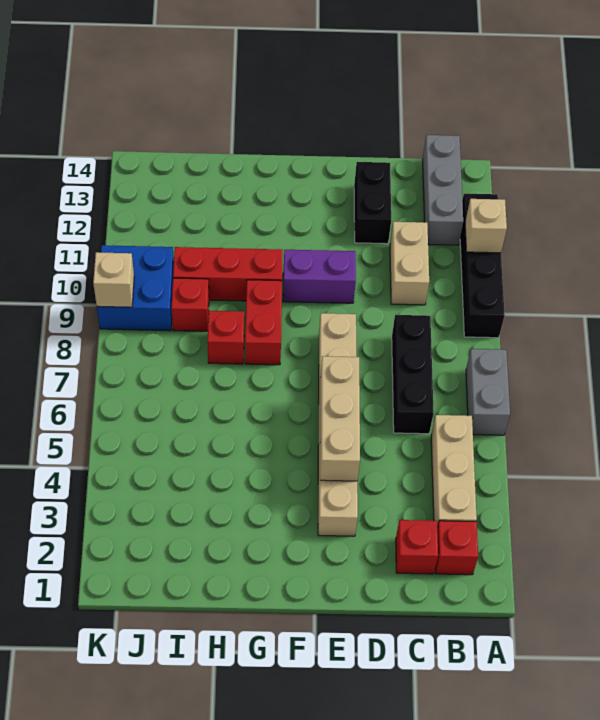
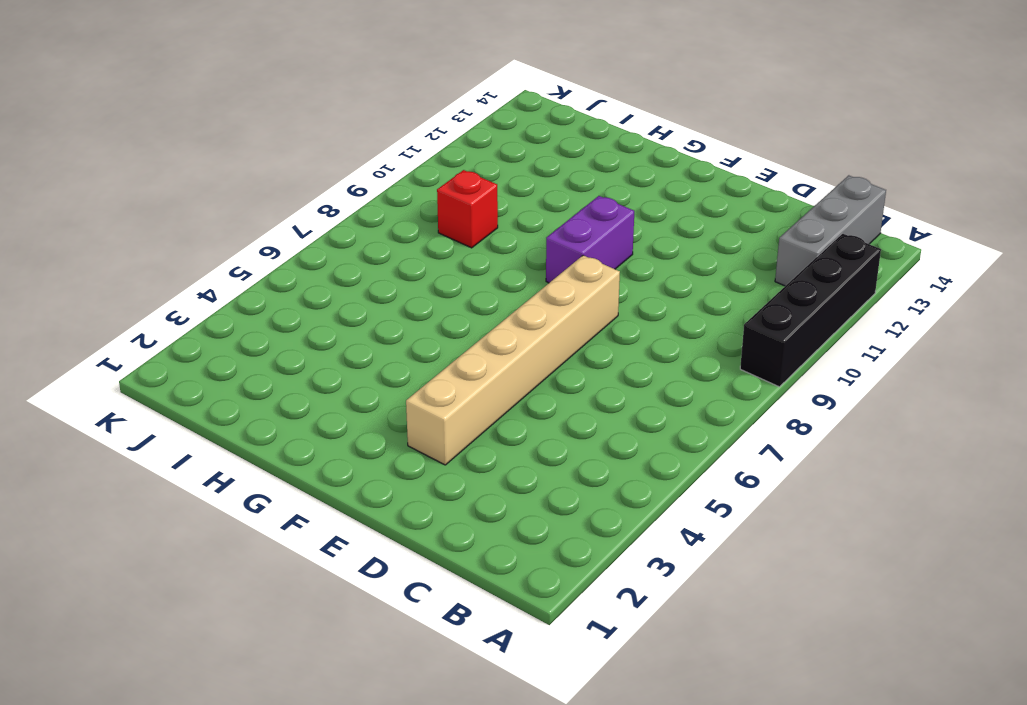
purple 1x2 brick [546,196,634,283] -> purple 1x2 brick turned to [283,250,356,303]
none -> grey 1x2 brick [466,349,510,435]
none -> red 1x1 brick [435,521,478,575]
none -> tan 1x3 brick [431,415,477,527]

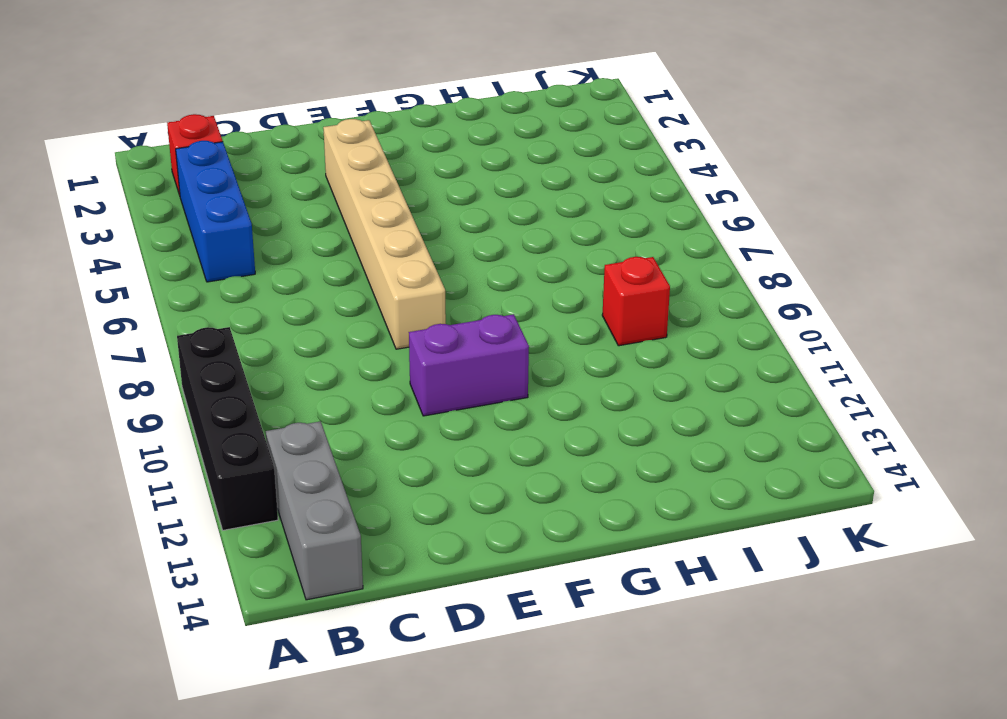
blue 1x3 brick [176,141,255,282] -> tan 1x3 brick [431,415,477,527]
none -> grey 1x2 brick [466,349,510,435]
none -> red 1x1 brick [396,520,438,574]
none -> black 1x3 brick [392,315,434,434]

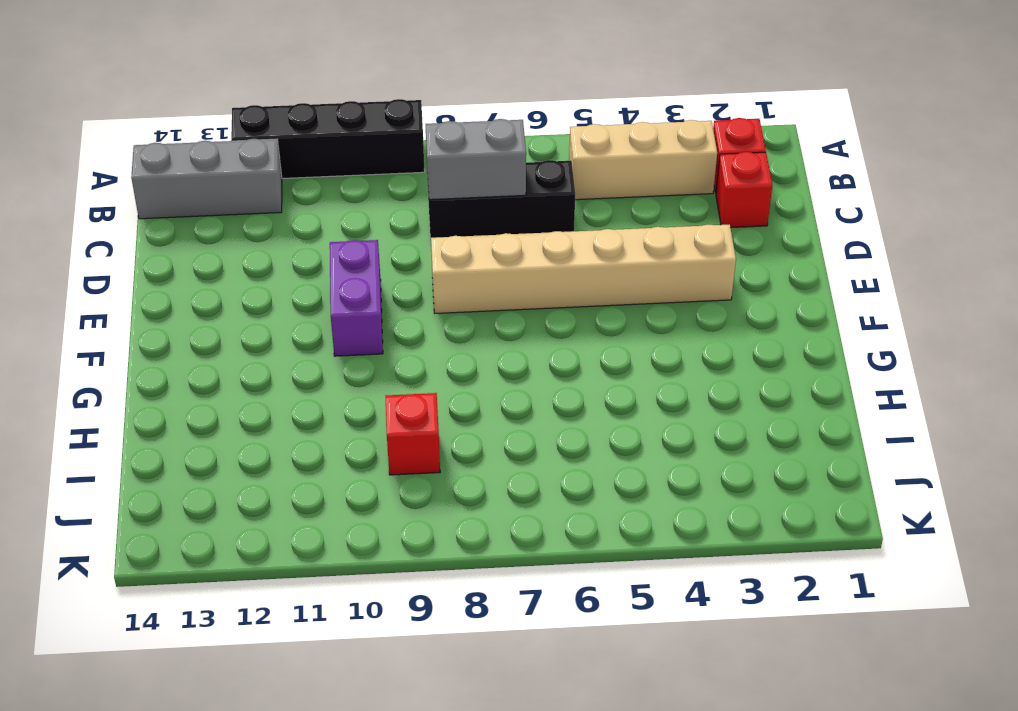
grey 1x2 brick [426,119,526,200] -> grey 1x2 brick moved to [466,349,510,435]
none -> tan 1x2 brick [390,222,429,305]
none -> black 1x2 brick [354,162,391,244]
none -> red 1x2 brick [245,280,282,365]

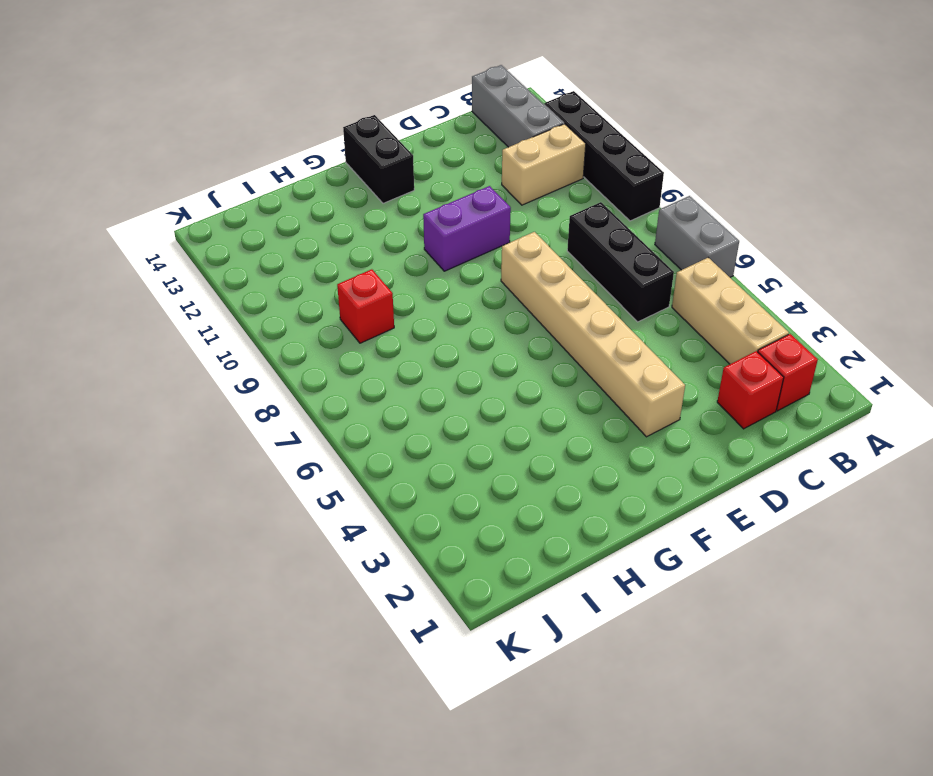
tan 1x2 brick [502,124,586,205] -> tan 1x2 brick turned to [390,222,429,305]
black 1x2 brick [343,115,414,203] -> black 1x2 brick moved to [354,162,391,244]
none -> red 1x2 brick [245,280,282,365]
none -> red 1x3 brick [173,247,283,301]
none -> red 1x1 brick [207,311,244,364]

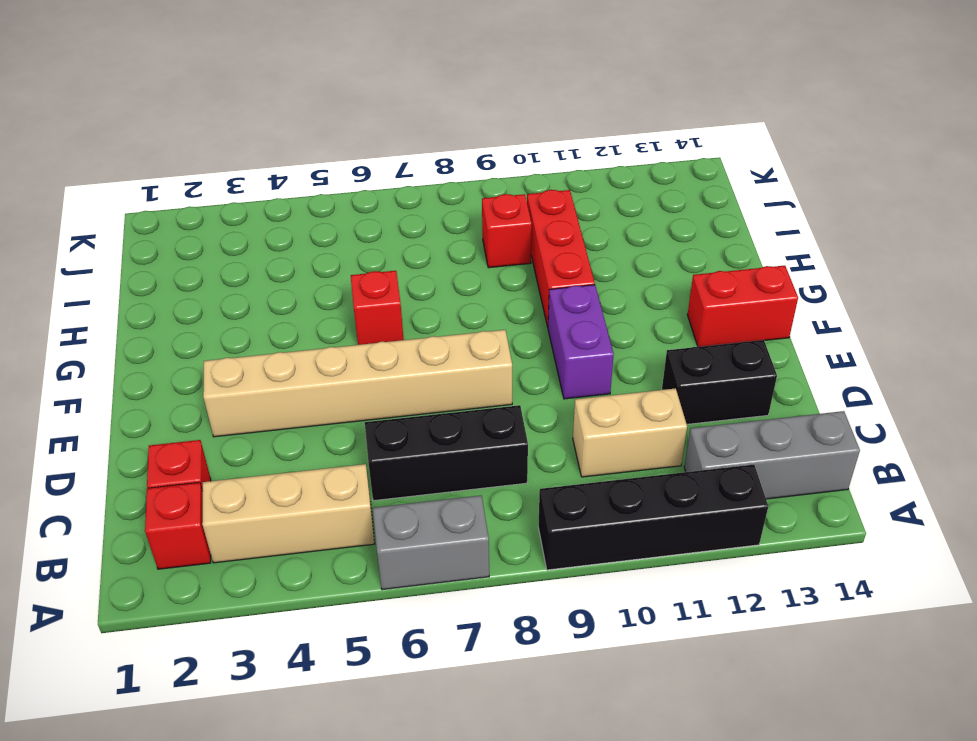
red 1x2 brick [688,266,798,347] -> red 1x2 brick moved to [245,280,282,365]
red 1x1 brick [351,271,404,345] -> red 1x1 brick moved to [207,311,244,364]
none -> blue 2x2 brick [97,245,174,331]
none -> tan 1x1 brick [465,199,507,253]
none -> tan 1x3 brick [320,356,360,481]

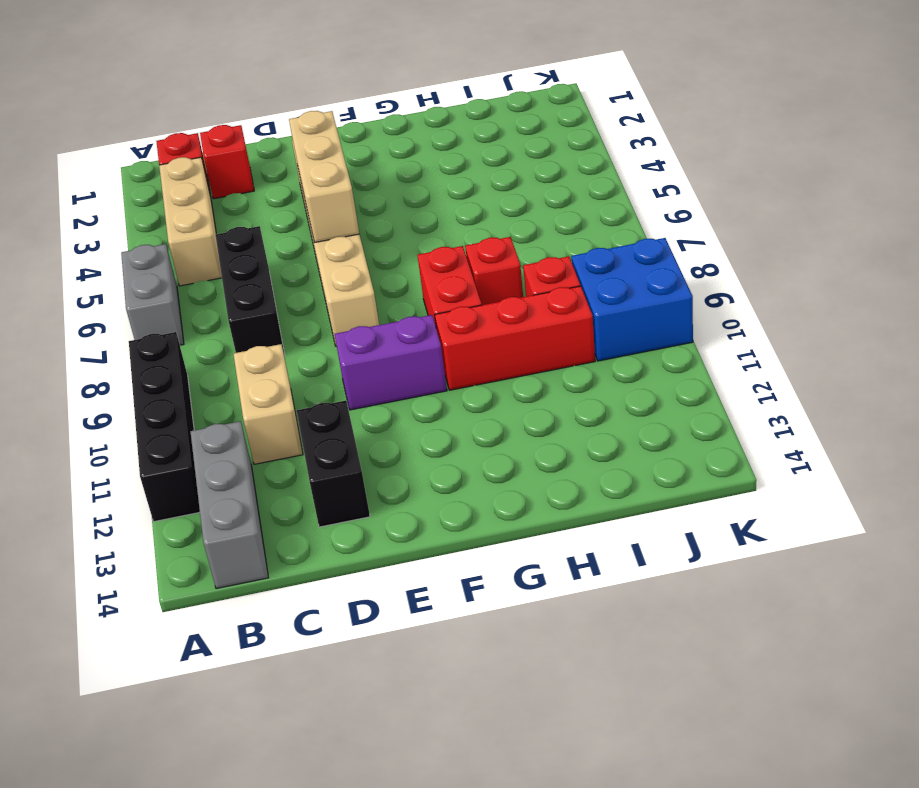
none -> tan 1x1 brick [465,199,507,253]
none -> tan 1x1 brick [93,252,134,307]

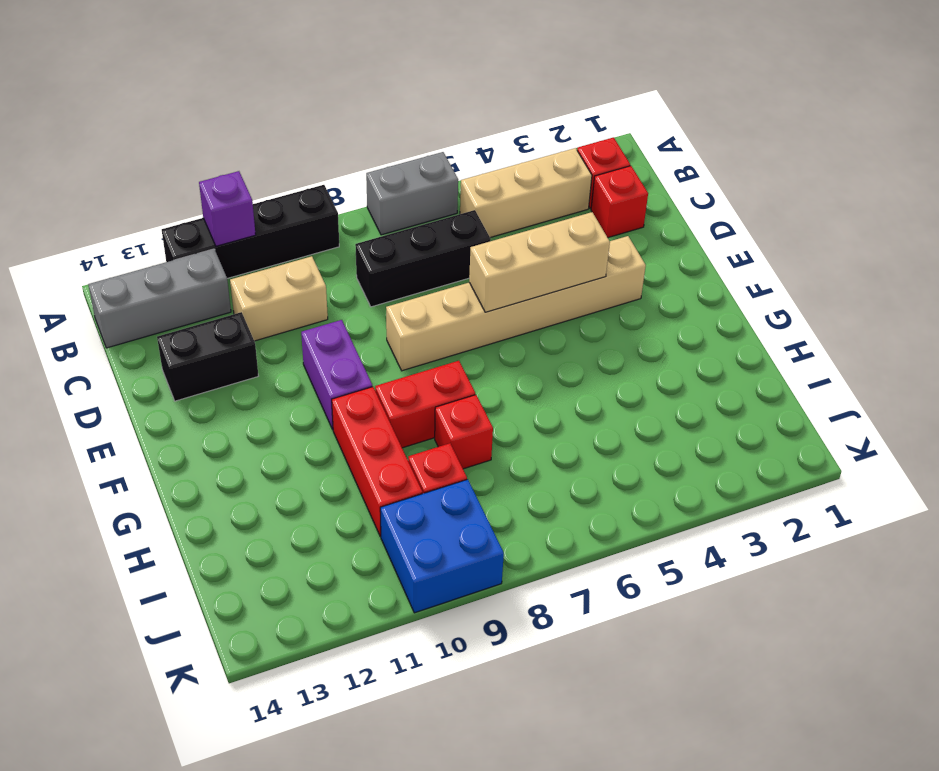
purple 1x1 brick [199,171,256,246] -> tan 1x1 brick [465,199,507,253]
none -> tan 1x1 brick [93,252,134,307]

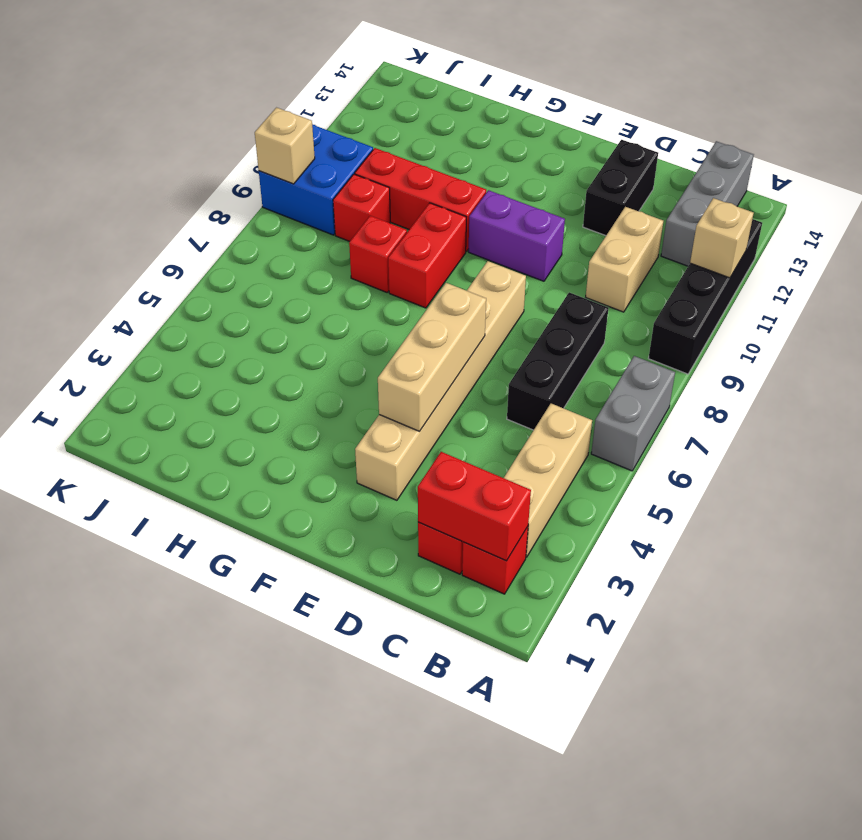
red 1x2 brick [418,452,531,561] -> none

